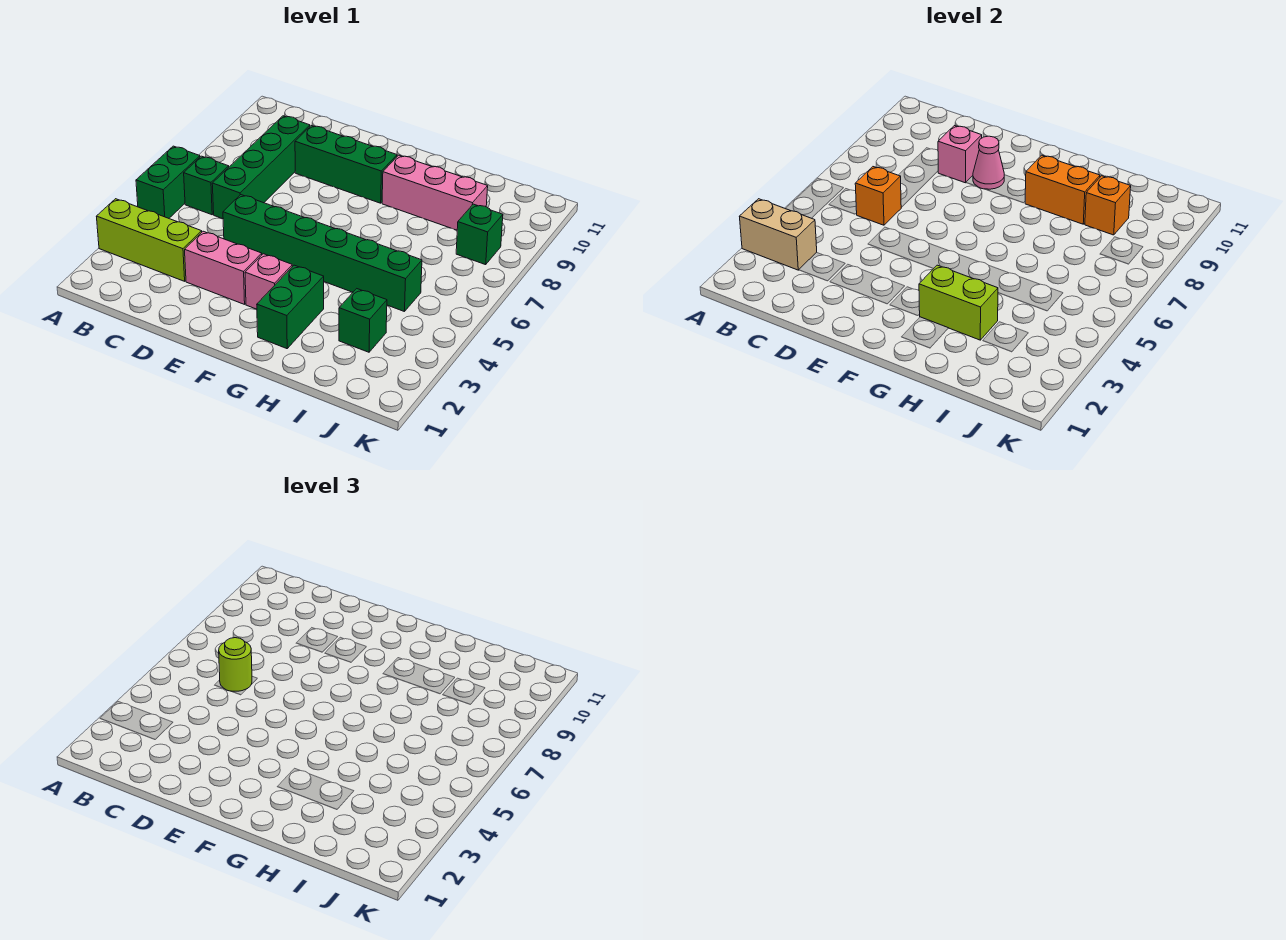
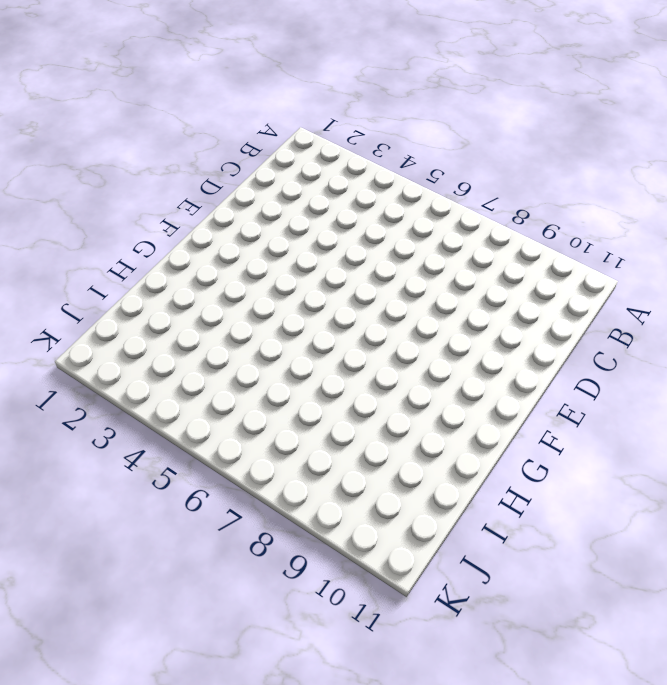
none -> lime 1x3 brick [96,199,202,281]
none -> green 1x2 brick [136,146,200,218]
none -> green 1x1 brick [184,156,229,215]

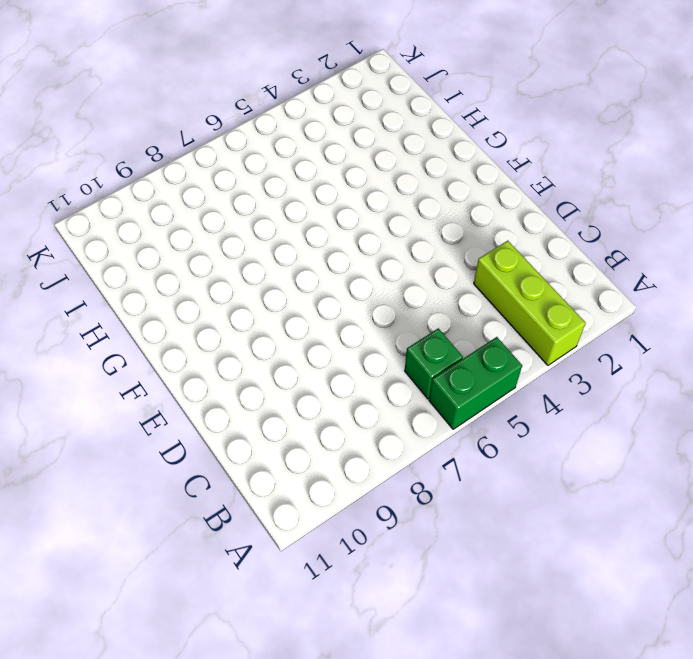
none -> green 1x4 brick [212,116,310,219]
none -> pink 1x2 brick [185,231,262,304]
none -> green 1x6 brick [223,195,422,312]

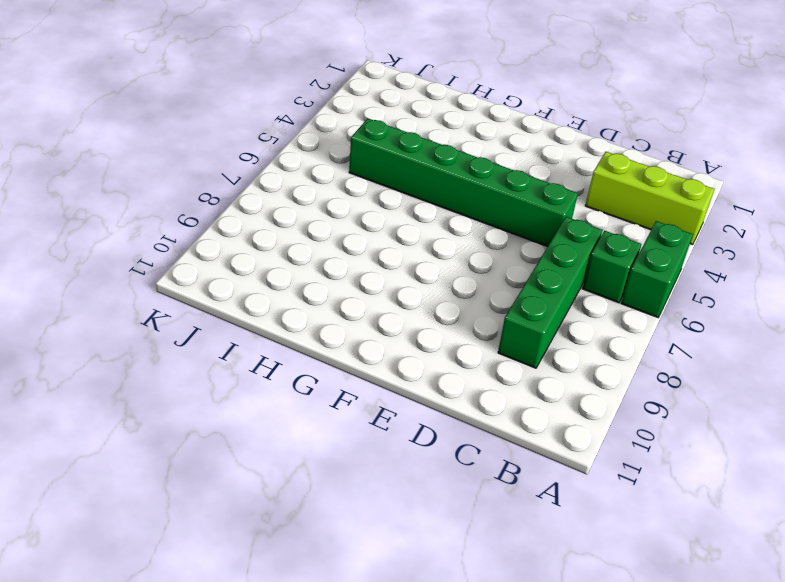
none -> pink 1x2 brick [185,231,262,304]
none -> green 1x3 brick [295,126,397,203]
none -> pink 1x1 brick [245,254,292,309]

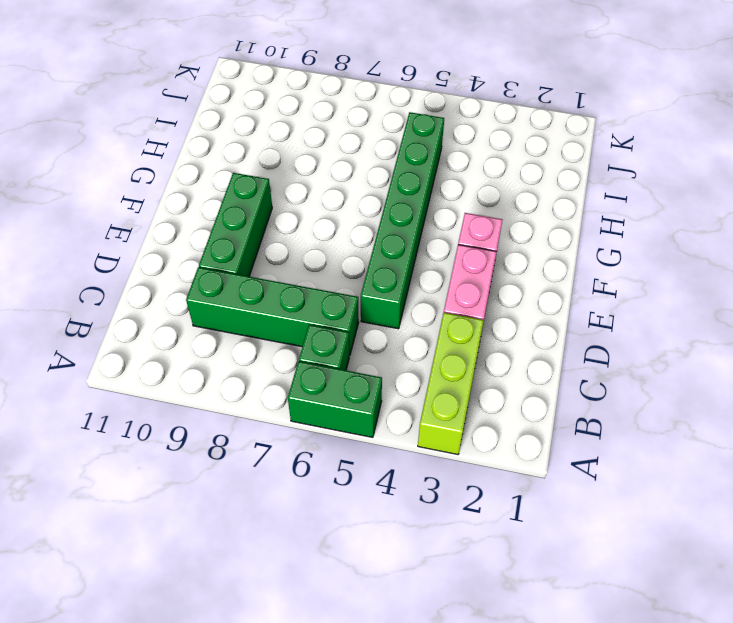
none -> green 1x2 brick [257,265,324,349]
none -> pink 1x3 brick [382,155,488,230]
none -> green 1x1 brick [339,289,387,352]

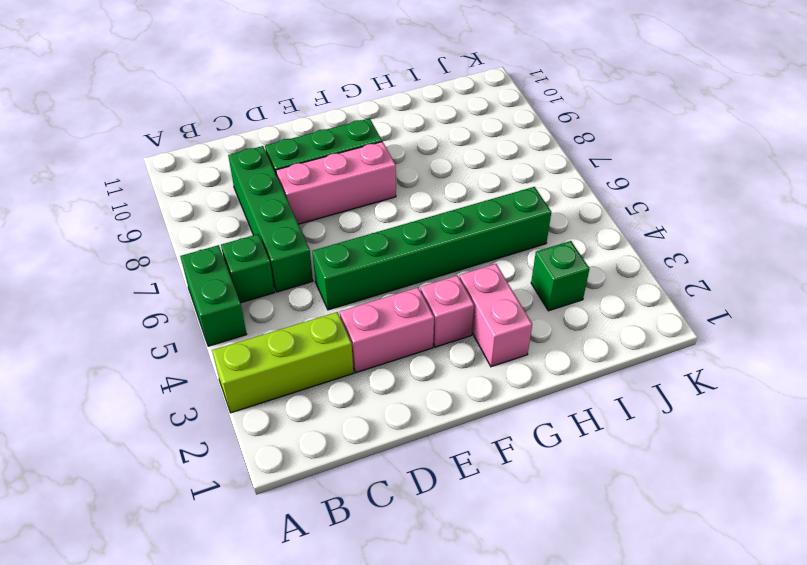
pink 1x3 brick [276,142,396,224] -> pink 1x3 brick moved to [382,155,488,230]
pink 1x2 brick [459,264,532,367] -> green 1x2 brick [257,265,324,349]
none -> green 1x1 brick [456,204,503,265]
none -> tan 1x2 brick [739,199,817,270]
none -> orange 1x1 brick [855,167,901,225]

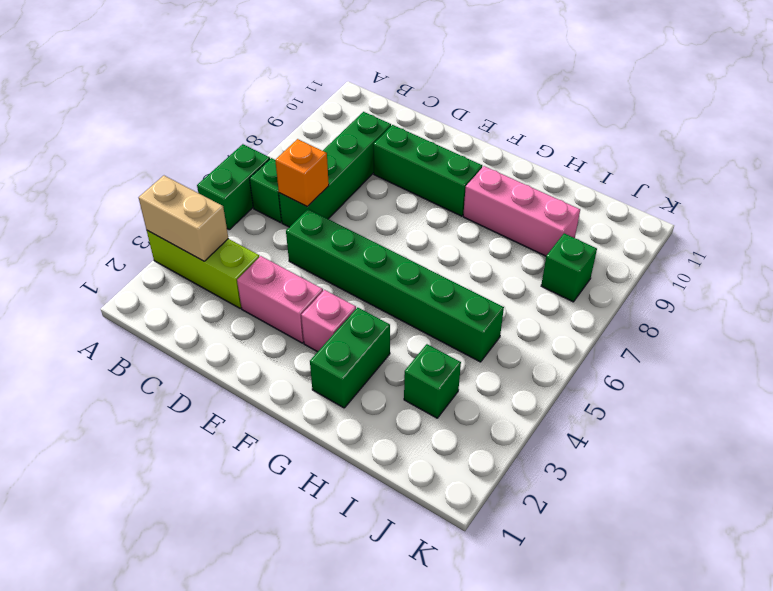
none -> pink 1x1 brick [938,126,982,183]
none -> pink 1x1 cone [973,136,1004,189]
none -> lime 1x2 brick [919,265,998,340]

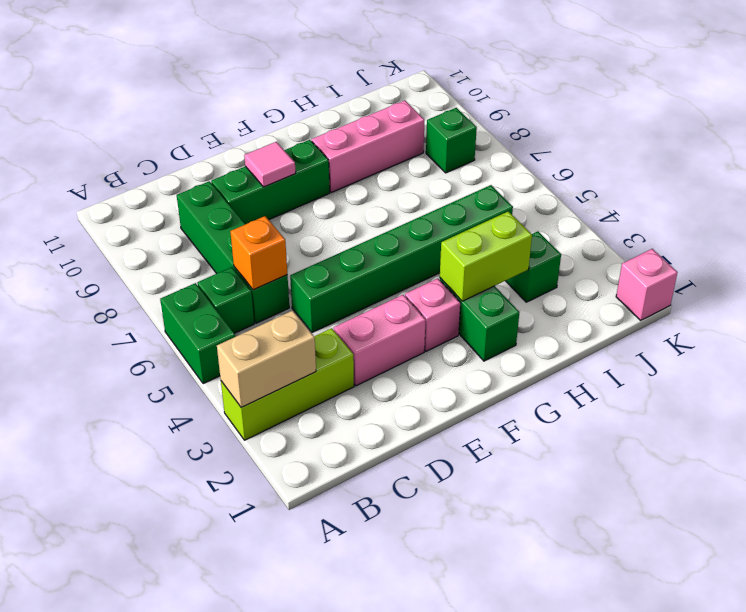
pink 1x1 tile [244,142,296,187] -> pink 1x1 cone [973,136,1004,189]
pink 1x1 brick [616,249,677,320] -> pink 1x1 brick moved to [938,126,982,183]
none -> orange 1x2 brick [1025,155,1100,224]
none -> orange 1x1 brick [1085,176,1131,235]
none -> lime 1x1 round brick [219,638,252,691]

